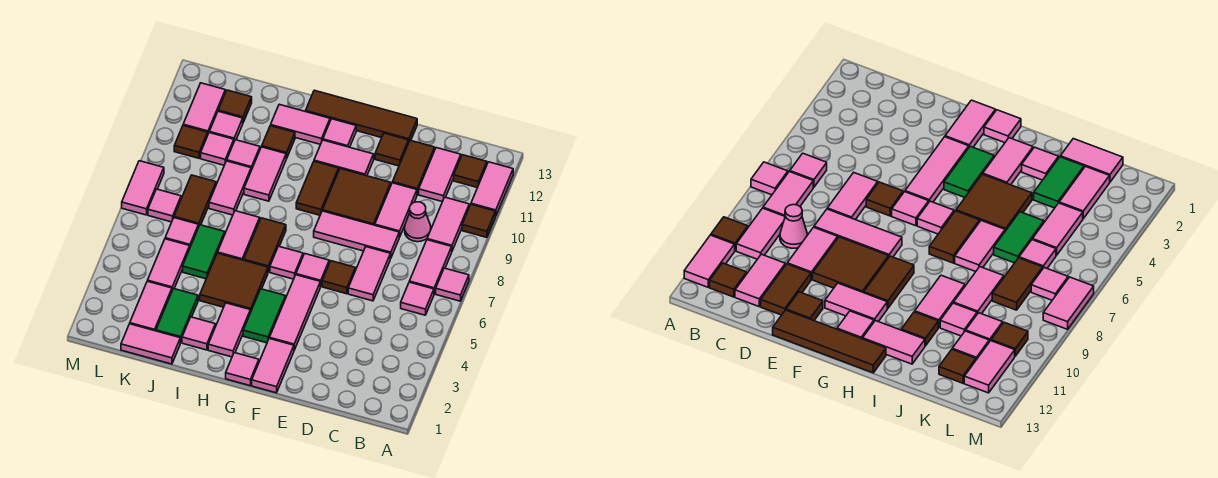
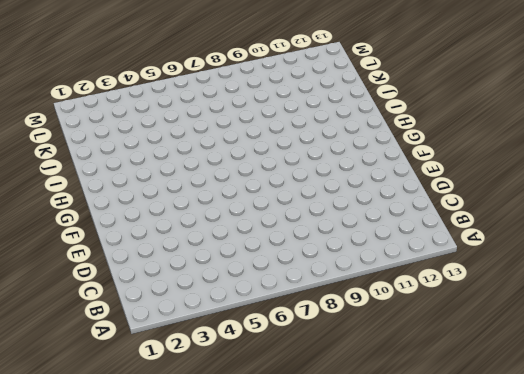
none -> pink 1x1 tile [436,268,469,301]
none -> brown 1x1 tile [462,205,495,237]
none -> pink 1x2 tile [471,162,513,216]
none -> pink 1x1 tile [401,282,434,315]

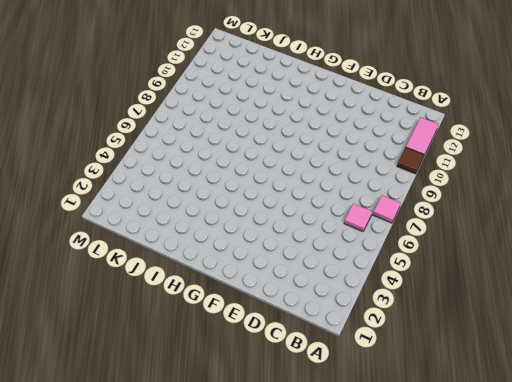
none -> pink 1x2 tile [409,240,452,294]
none -> pink 1x2 tile [427,197,469,251]
none -> brown 1x1 tile [454,155,487,188]
none -> pink 1x1 cone [405,202,431,242]

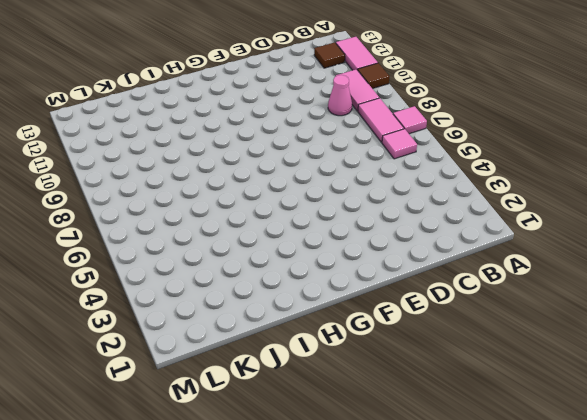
none -> pink 1x2 tile [419,148,461,202]
none -> pink 1x2 tile [348,247,390,301]
none -> pink 1x3 tile [314,211,399,258]
none -> pink 1x2 tile [375,183,417,237]

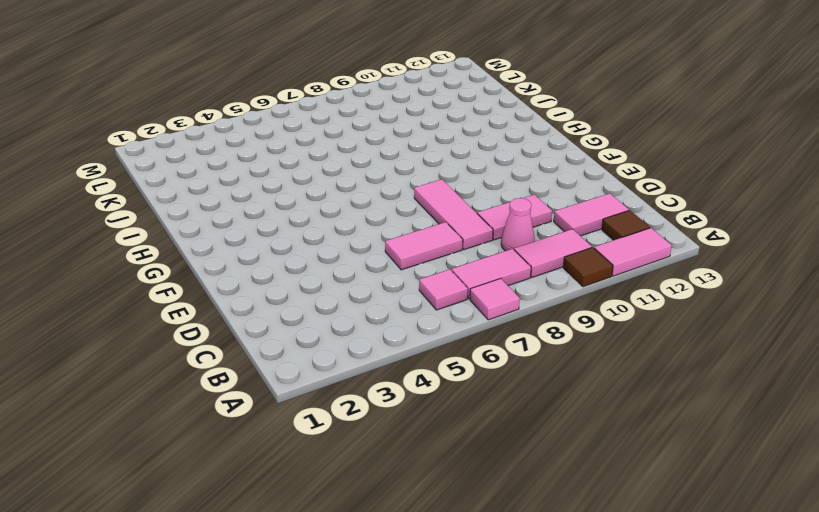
none -> brown 1x2 tile [393,140,435,194]
none -> brown 1x1 tile [322,261,355,294]
none -> brown 2x2 tile [323,169,391,225]
none -> brown 1x1 tile [375,133,409,166]

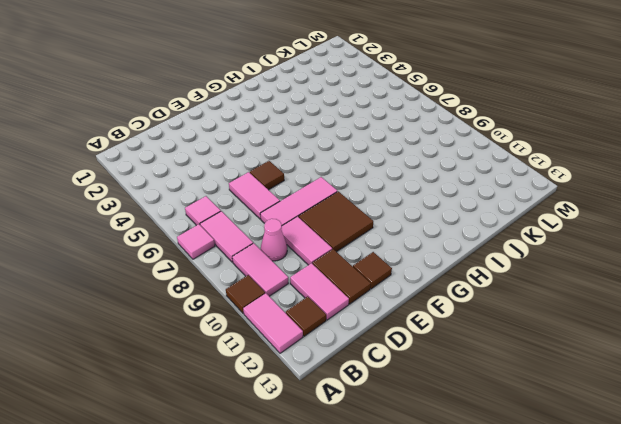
none -> brown 1x4 tile [306,90,417,141]
none -> pink 1x2 tile [252,339,294,393]
none -> pink 1x3 tile [269,275,320,350]
none -> pink 1x1 tile [296,254,329,287]

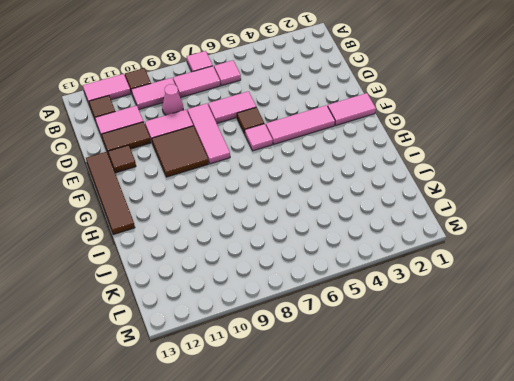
none -> pink 1x2 tile [314,140,374,176]
none -> pink 1x1 tile [226,353,259,386]
none -> green 1x2 tile [243,289,285,343]
none -> pink 1x1 tile [270,246,303,279]

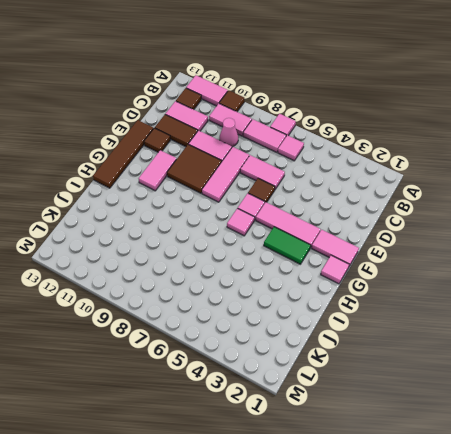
none -> brown 1x2 tile [296,161,339,215]
none -> pink 1x1 tile [323,119,356,147]
none -> pink 1x2 tile [208,303,250,357]
none -> brown 2x2 tile [200,253,268,313]

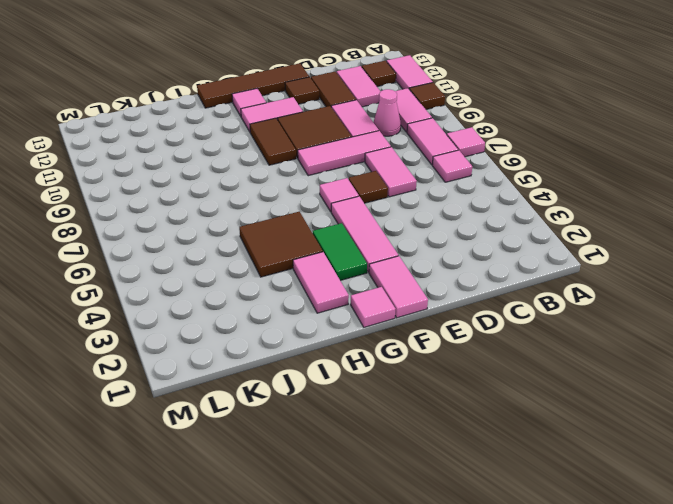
none -> pink 1x1 tile [270,246,303,279]
none -> brown 1x2 tile [244,218,286,272]
none -> pink 1x2 tile [271,104,330,144]
none -> pink 1x1 tile [182,317,215,350]

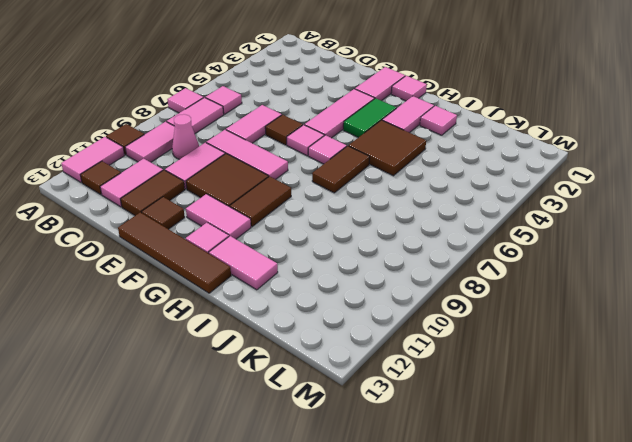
none -> pink 1x2 tile [218,211,260,260]
none -> pink 1x2 tile [244,147,286,201]
none -> brown 1x1 tile [262,126,295,159]
none -> pink 1x2 tile [121,324,180,364]

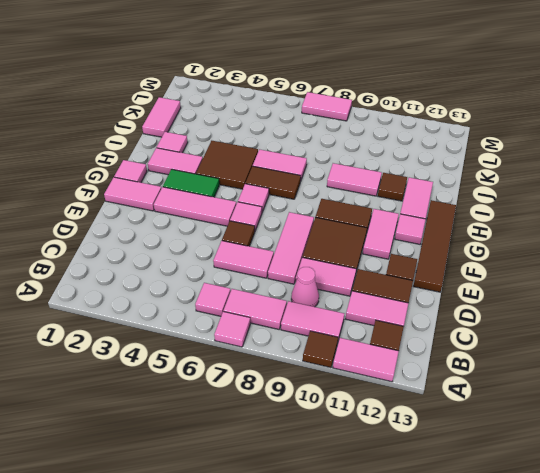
none -> green 1x2 tile [156,289,198,343]
none -> green 1x2 tile [183,225,225,279]
none -> pink 1x2 tile [209,161,251,215]
none -> pink 1x1 tile [227,140,260,170]

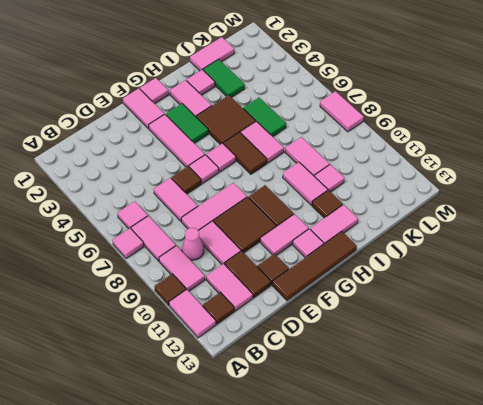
none -> pink 1x2 tile [130,281,172,331]
none -> pink 1x2 tile [148,239,190,290]
none -> pink 1x1 tile [165,218,199,247]
none -> brown 1x2 tile [174,175,216,225]

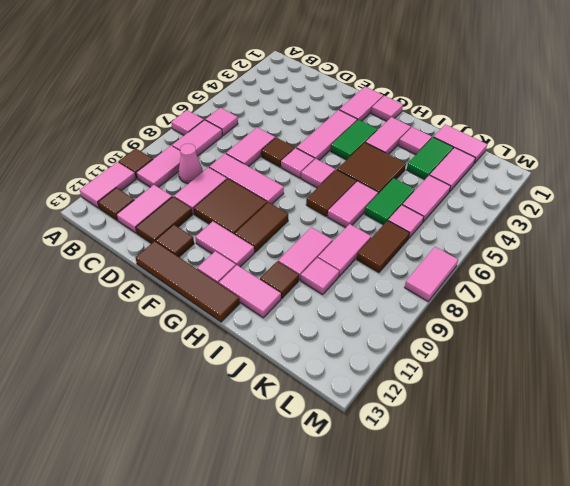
none -> pink 1x1 tile [201,133,234,165]
none -> pink 1x1 tile [209,111,243,141]
none -> brown 1x1 tile [218,90,252,122]
none -> pink 1x1 tile [148,189,181,222]

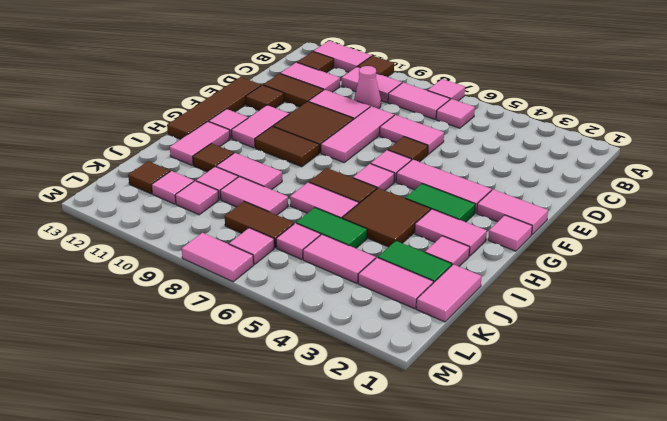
none -> brown 1x1 tile [174,125,208,158]
none -> pink 1x2 tile [183,83,225,134]

